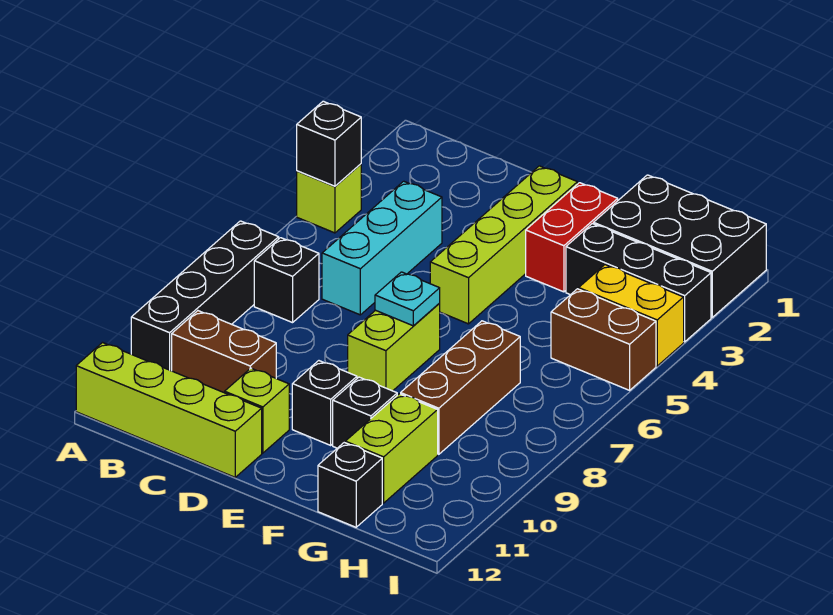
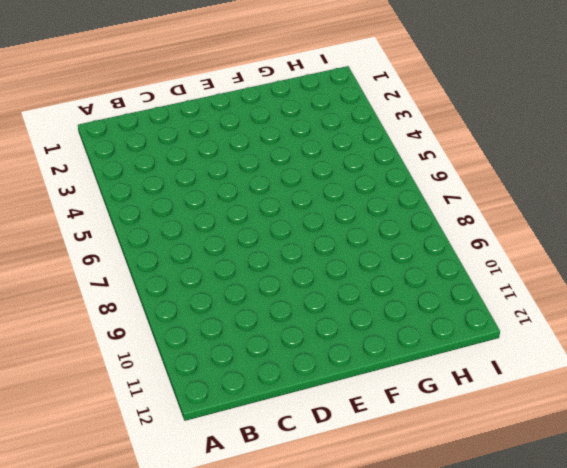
none -> lime 1x1 brick [297,164,361,233]
none -> black 1x4 brick [131,221,279,371]
none -> lime 1x4 brick [76,343,262,477]

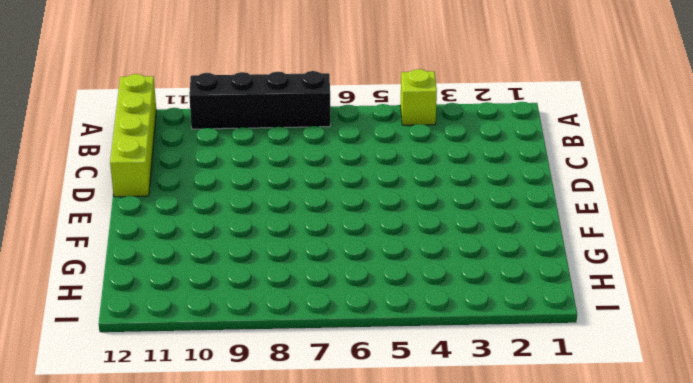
none -> black 1x1 brick [254,238,319,323]
none -> brown 1x2 brick [172,311,276,393]
none -> cyan 1x3 brick [322,181,442,315]

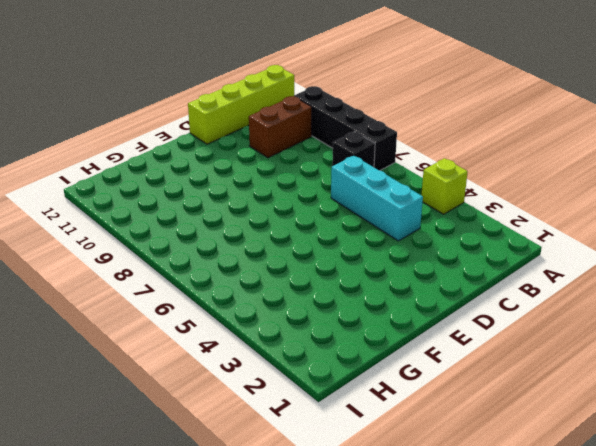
none -> lime 1x1 brick [225,368,289,453]
none -> lime 1x4 brick [430,166,578,324]
none -> lime 1x2 brick [348,304,440,391]

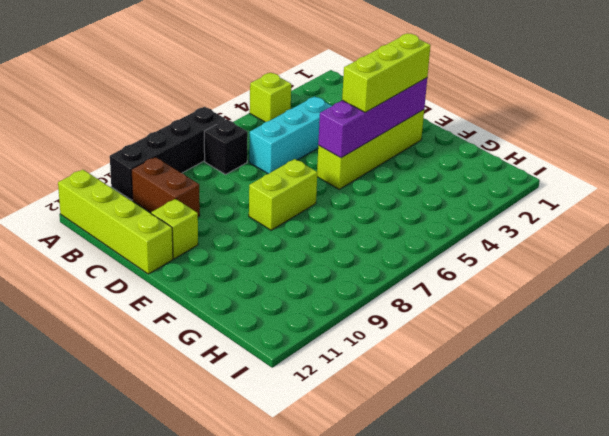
purple 1x4 brick [318,78,427,158] -> none
lime 1x3 brick [342,34,430,113] -> none
none -> black 1x1 brick [292,361,357,445]
none -> red 1x2 brick [526,183,618,292]
none -> black 1x1 brick [333,377,397,448]

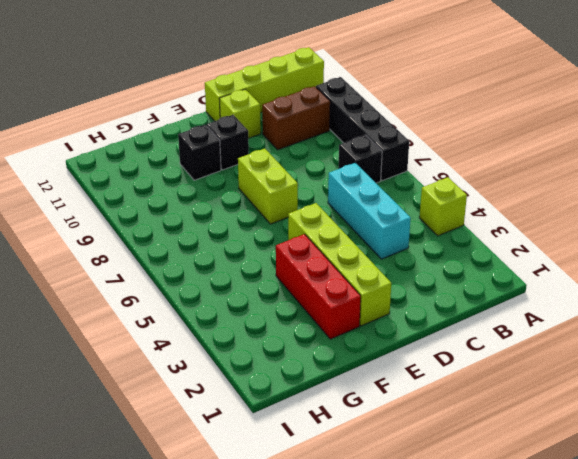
red 1x3 brick [276,234,361,339] -> red 1x2 brick [526,183,618,292]
none -> black 2x3 brick [594,175,766,317]
none -> black 1x3 brick [566,224,711,342]
none -> brown 1x3 brick [401,321,520,454]

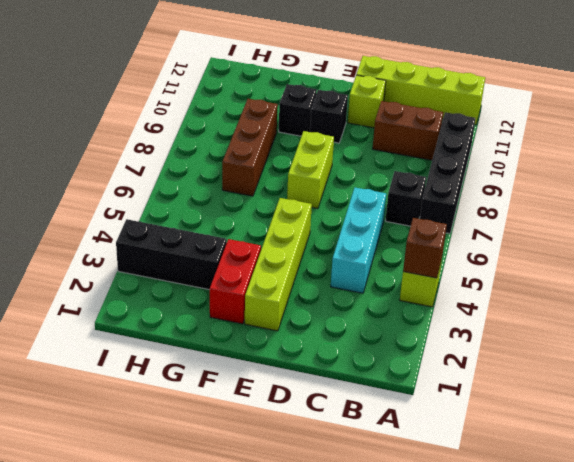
brown 1x1 brick [403,218,447,278] -> black 1x1 brick [297,101,361,186]
none -> black 2x3 brick [594,175,766,317]
none -> lime 1x2 brick [345,394,438,503]
none -> black 1x1 brick [318,443,382,527]

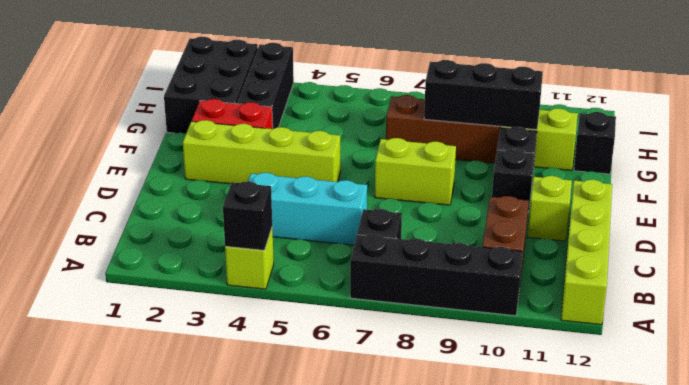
black 1x3 brick [424,60,543,130] -> none
none -> yellow 1x2 brick [579,265,684,366]
none -> brown 1x2 brick [551,289,656,390]
none -> cyan 1x1 plate [375,272,440,326]

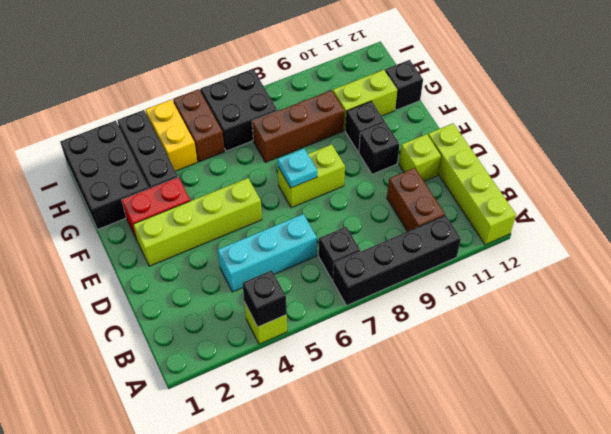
black 2x2 brick [201,69,277,151] -> none

